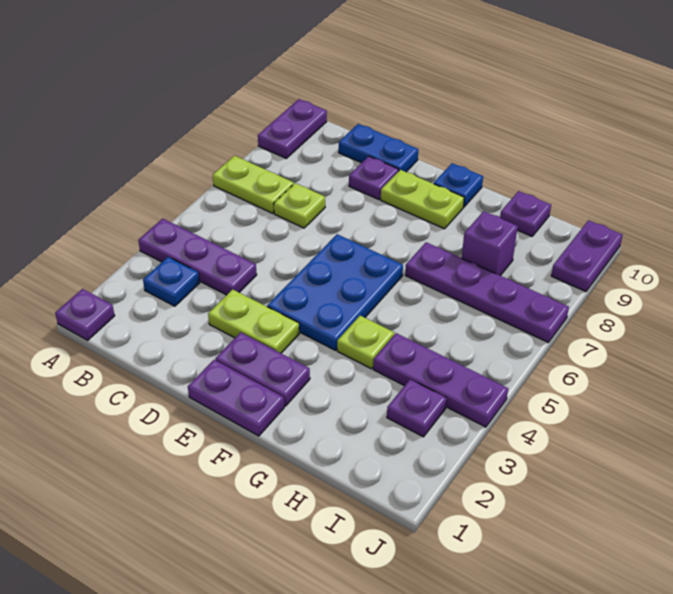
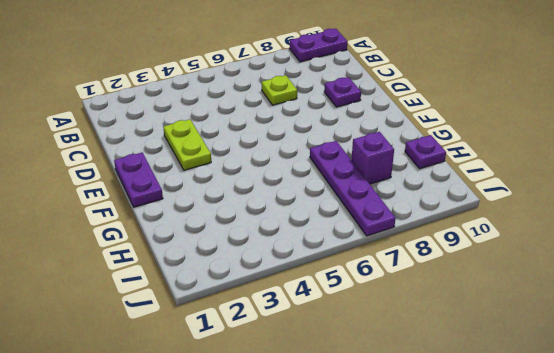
none -> purple 1x1 plate [55,289,115,340]
none -> purple 1x3 plate [138,219,257,295]
none -> lime 1x2 plate [213,156,294,213]

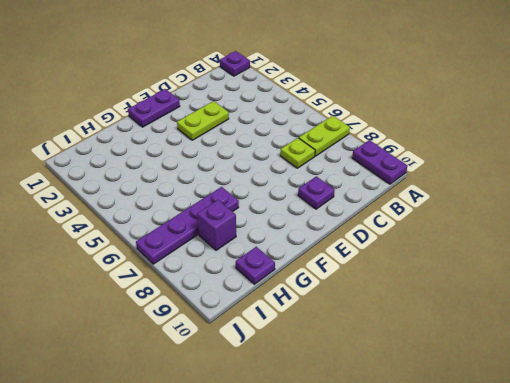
none -> purple 1x3 plate [138,219,257,295]
none -> blue 1x1 plate [143,257,200,306]
none -> blue 1x2 plate [339,124,418,172]

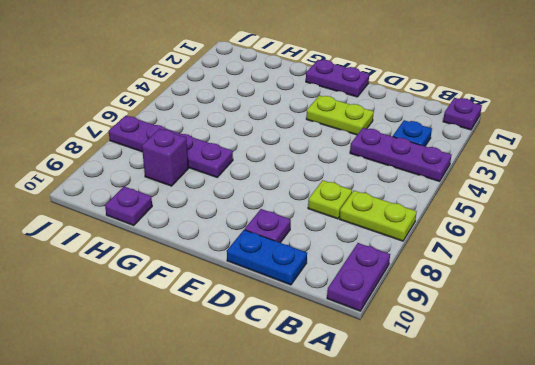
none -> purple 1x2 plate [215,332,310,406]
none -> blue 2x3 plate [267,234,403,350]
none -> lime 1x2 plate [381,170,464,229]

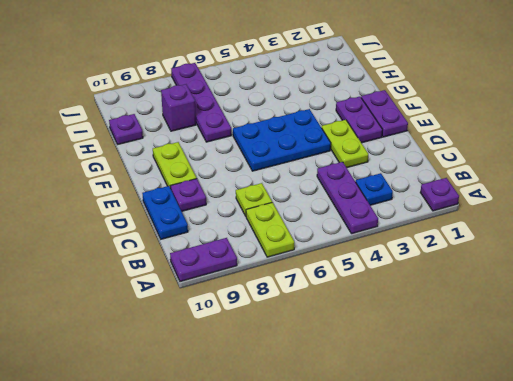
none -> blue 1x1 plate [434,163,483,207]
none -> lime 1x1 plate [337,316,394,369]
none -> purple 1x3 plate [373,333,508,427]

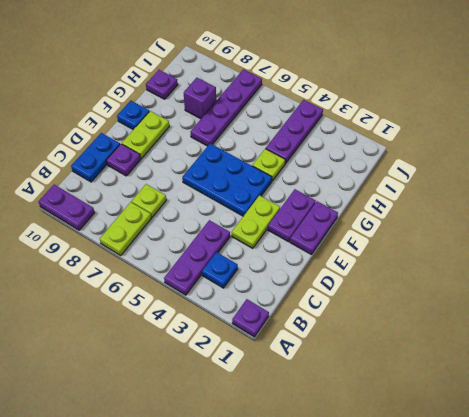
none -> purple 1x1 plate [387,379,447,437]
none -> purple 1x2 plate [551,220,623,291]

